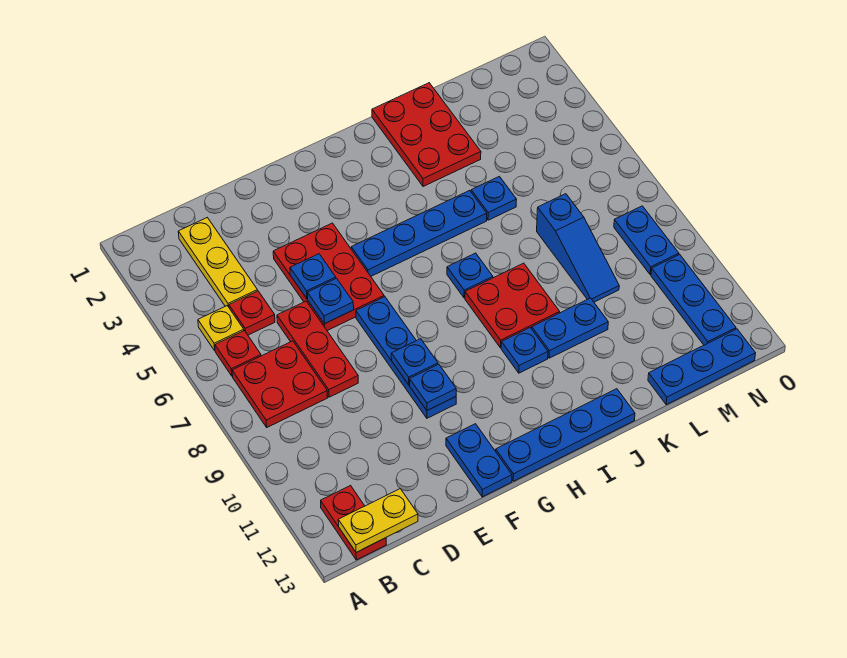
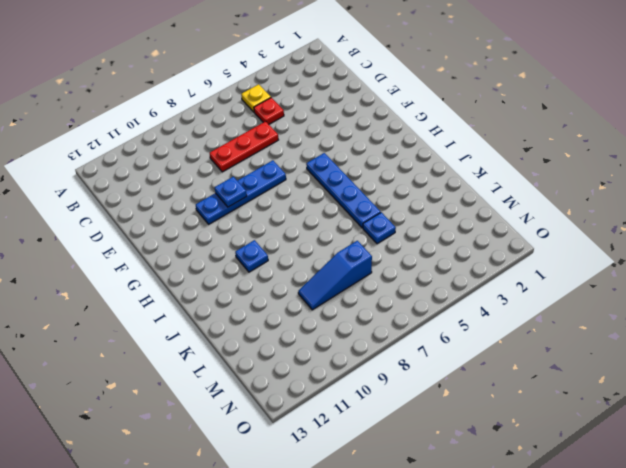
none -> red 1x1 plate [215,331,261,376]
none -> red 2x2 plate [232,341,328,427]
none -> red 1x2 plate [321,486,386,560]

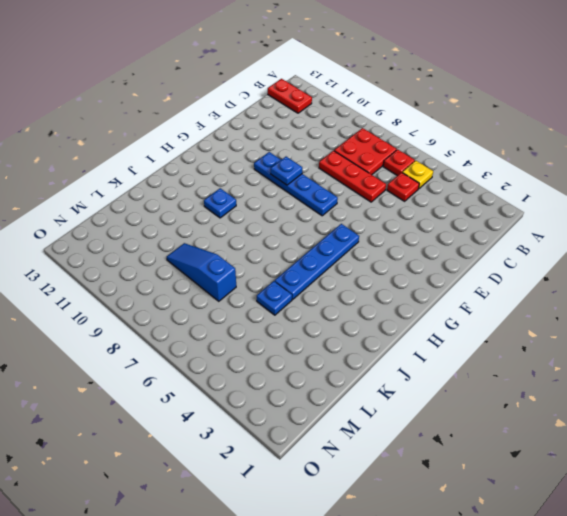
none -> yellow 1x3 plate [178,218,258,307]
none -> red 2x3 plate [273,223,384,331]
none -> blue 1x2 plate [446,424,512,497]

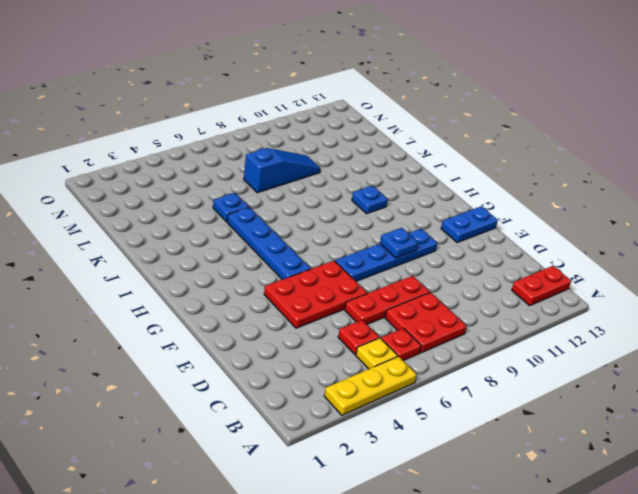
yellow 1x3 plate [324,356,417,415] -> yellow 1x3 plate moved to [178,218,258,307]
none -> blue 1x4 plate [496,389,635,481]
none -> blue 1x1 plate [447,253,493,298]
none -> red 2x2 plate [465,263,560,348]

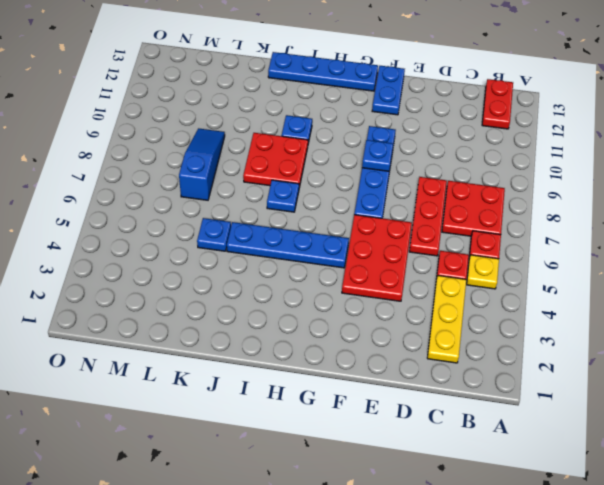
none -> red 2x3 plate [372,83,481,187]
none -> blue 1x2 plate [532,298,608,358]
none -> blue 1x3 plate [648,329,756,405]

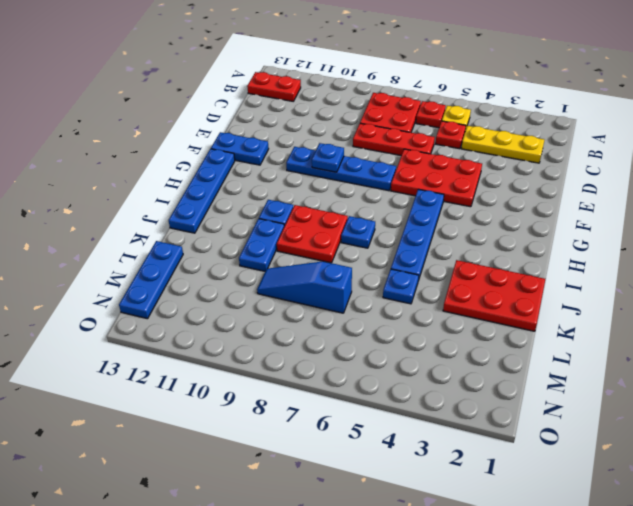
none -> blue 1x2 plate [614,206,679,275]
none -> blue 1x3 plate [651,254,736,345]
none -> yellow 1x2 plate [338,489,418,552]

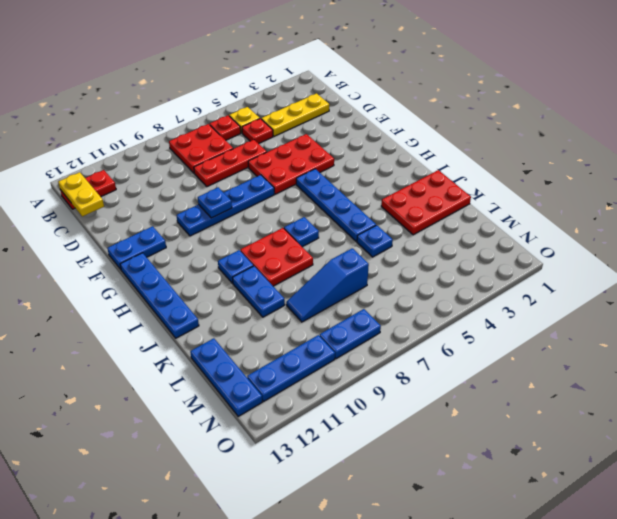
none -> blue 1x1 plate [290,254,336,299]
none -> blue 1x1 plate [307,278,354,324]
none -> blue 1x1 plate [410,364,456,410]

